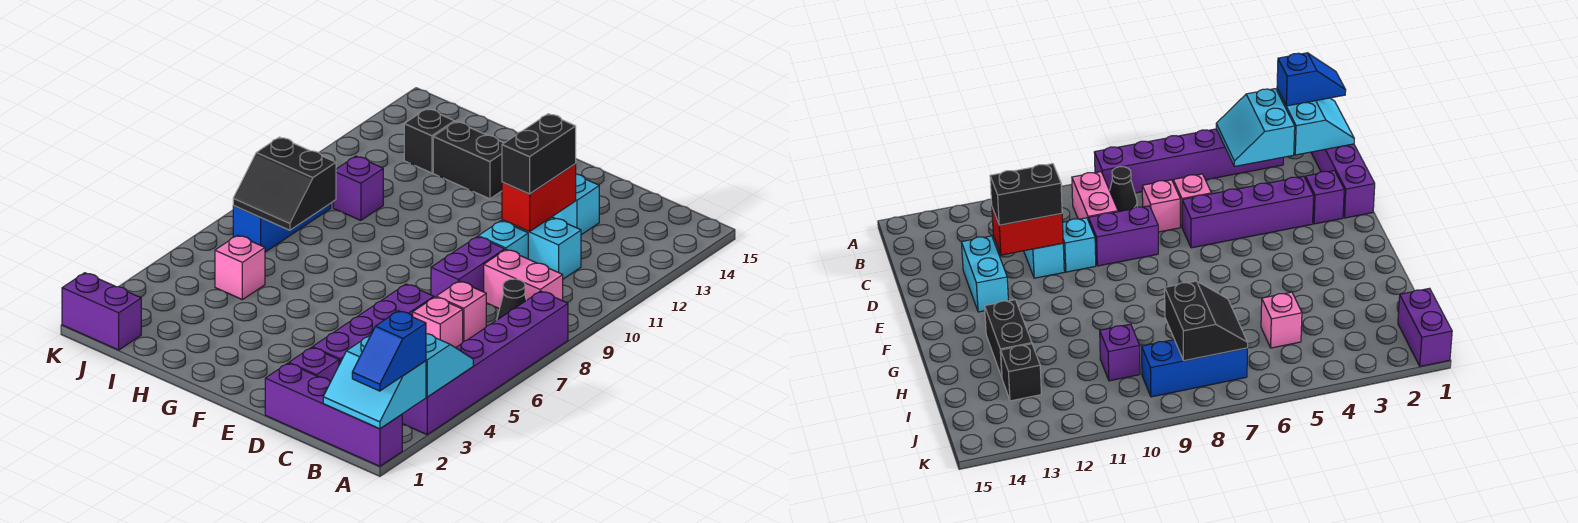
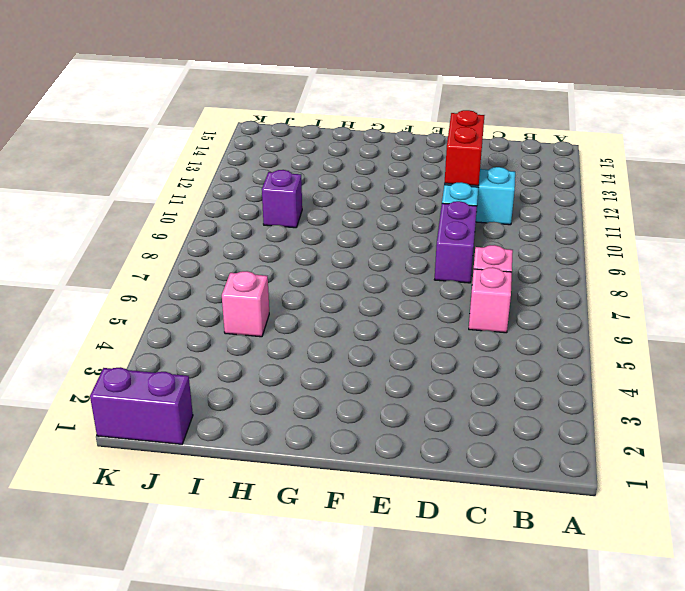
none -> purple 1x4 brick [265,363,402,466]
none -> purple 1x6 brick [402,291,568,435]
none -> black 1x1 cone [497,279,526,320]

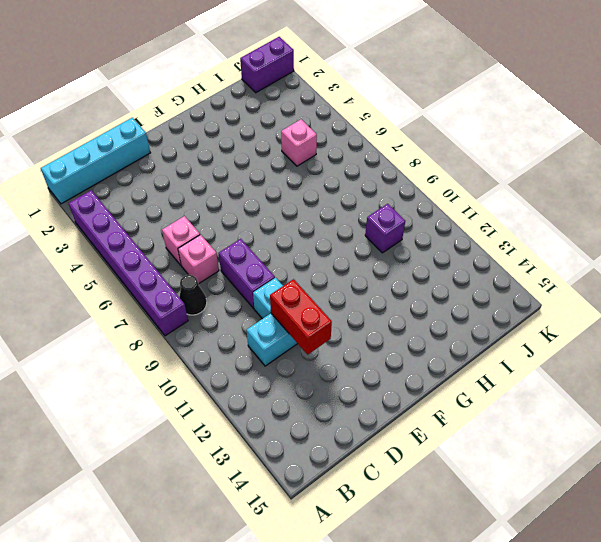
cyan 1x4 brick [41,118,150,204] -> purple 1x4 brick [265,363,402,466]
none -> pink 1x2 brick [484,249,563,309]
none -> purple 1x1 brick [289,347,339,382]
none -> purple 1x4 brick [313,284,434,365]

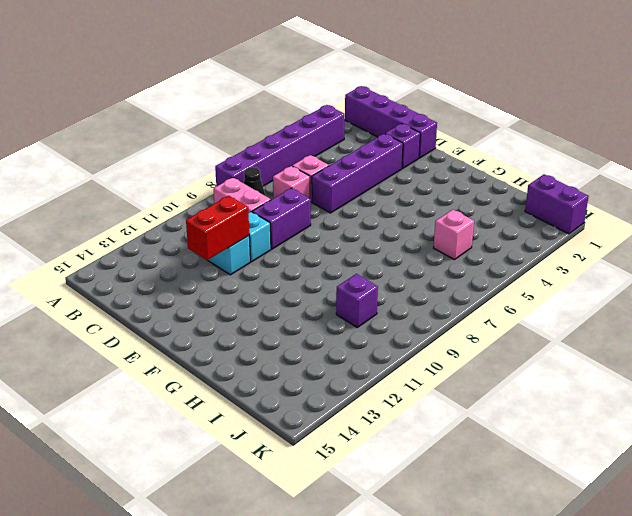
none -> cyan 1x2 brick [552,174,599,235]
none -> black 1x2 brick [433,122,503,199]
none -> black 1x1 brick [404,109,454,173]

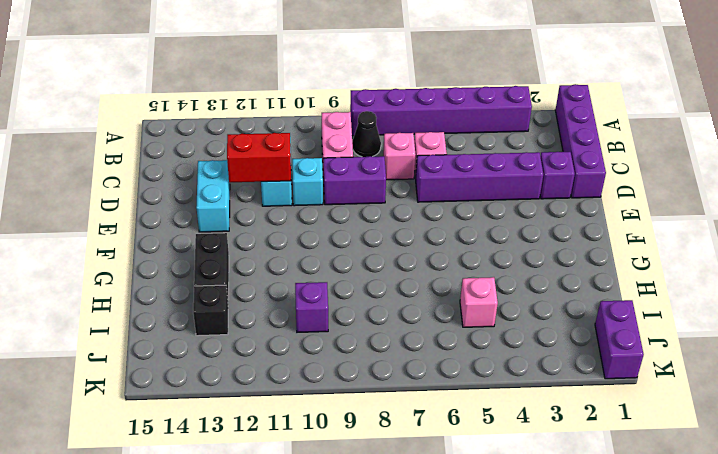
none -> blue 1x3 brick [233,203,331,252]
none -> cyan 2x2 slope [323,336,426,429]
none -> cyan 2x2 slope [426,334,473,397]

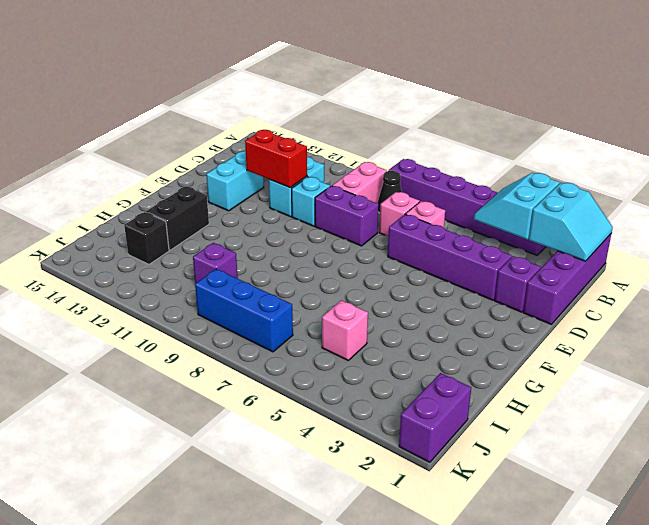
none -> black 2x2 slope [233,137,336,230]
none -> blue 1x2 slope [352,311,426,391]
none -> black 1x2 brick [502,114,576,194]

